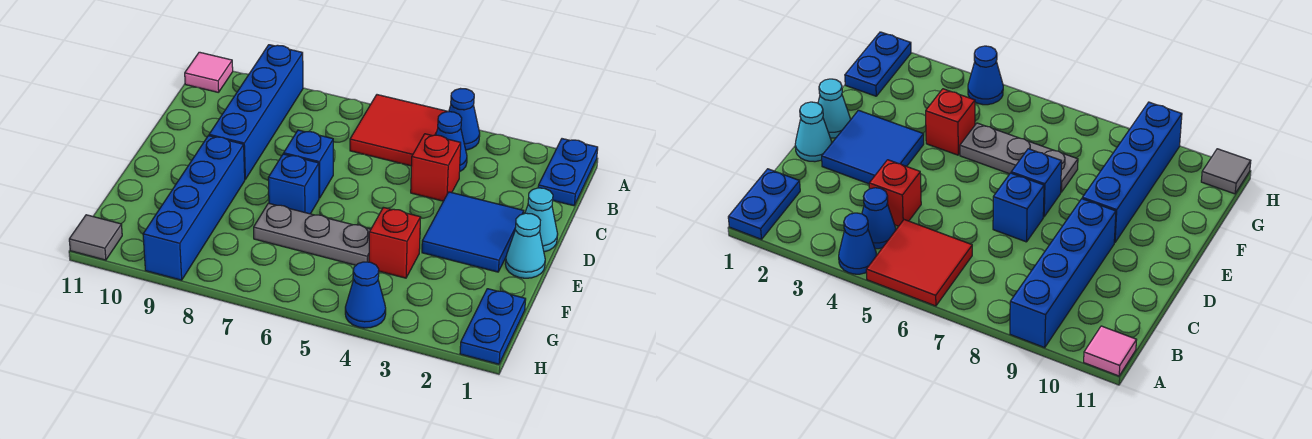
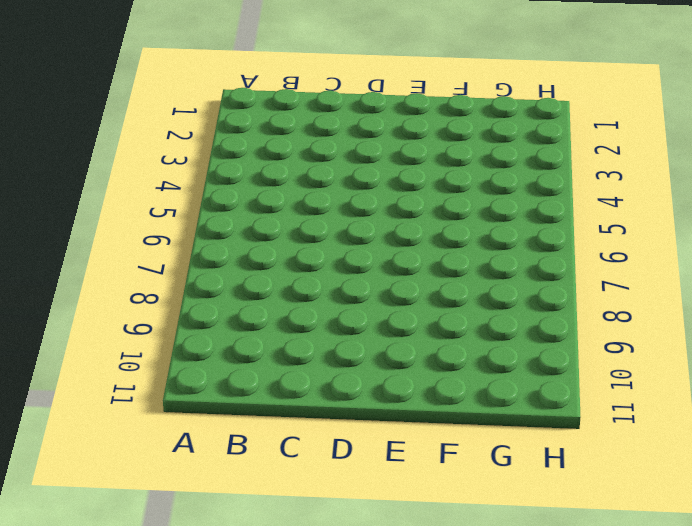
none -> blue 1x2 plate [538,139,598,206]
none -> blue 1x1 cone [449,89,480,150]
none -> red 2x2 tile [350,95,447,166]

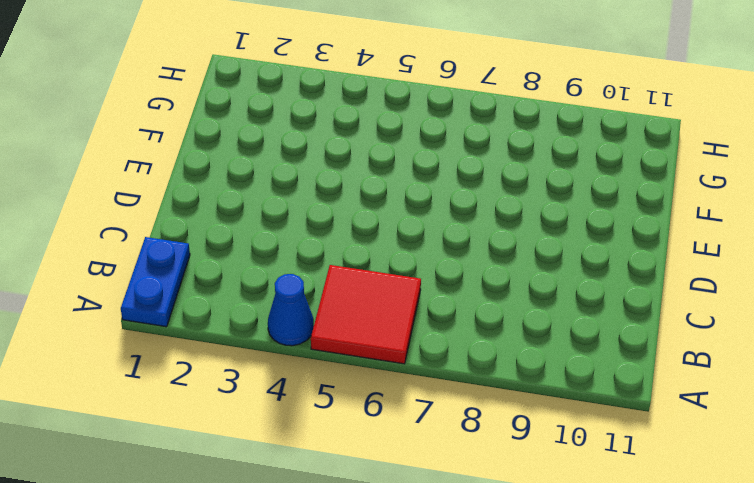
none -> blue 1x4 brick [209,45,303,179]
none -> pink 1x1 tile [185,52,233,93]
none -> blue 1x1 cone [436,111,467,171]

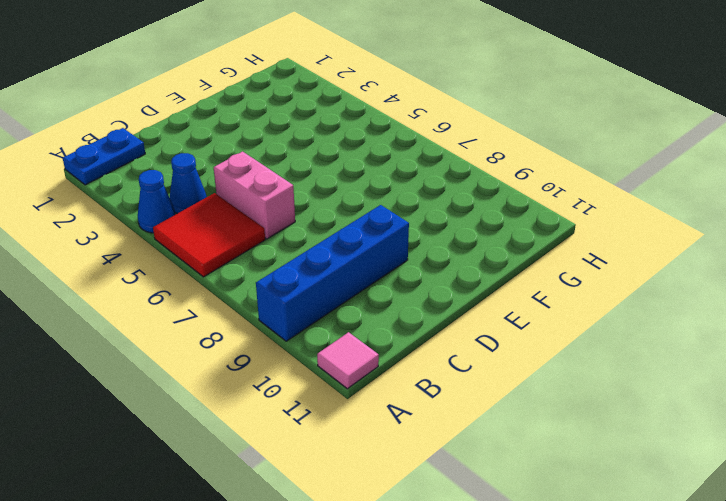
pink 1x2 brick [214,152,295,239] -> none
none -> red 1x1 brick [411,134,461,201]
none -> cyan 1x1 cone [525,188,558,252]
none -> blue 2x2 tile [422,192,524,272]

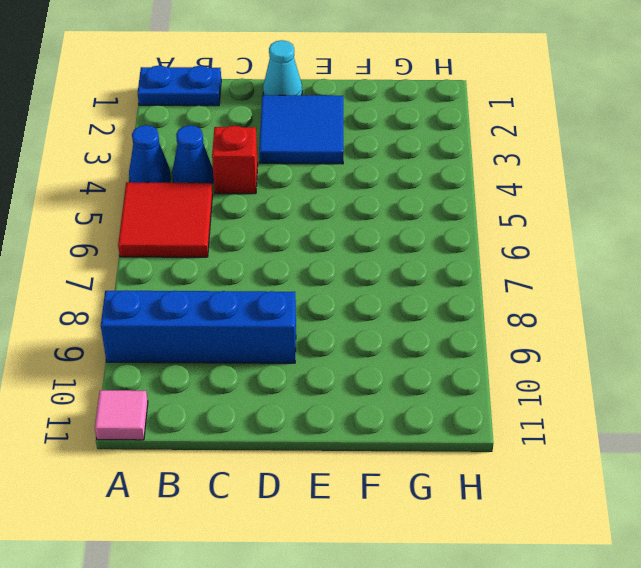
none -> blue 1x1 brick [284,130,333,198]
none -> cyan 1x1 cone [505,213,545,278]
none -> blue 1x1 brick [268,154,319,214]

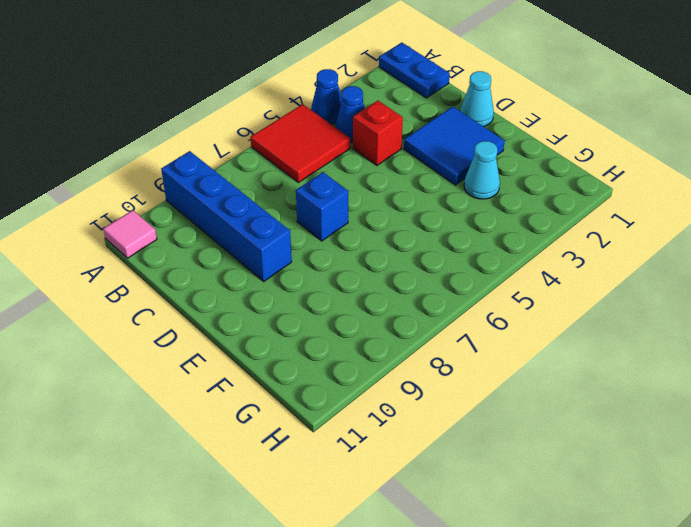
cyan 1x1 cone [464,141,500,199] -> cyan 1x1 cone moved to [505,213,545,278]
none -> blue 1x1 brick [268,154,319,214]
none -> blue 1x4 brick [143,136,245,280]
none -> red 1x1 brick [369,207,421,278]

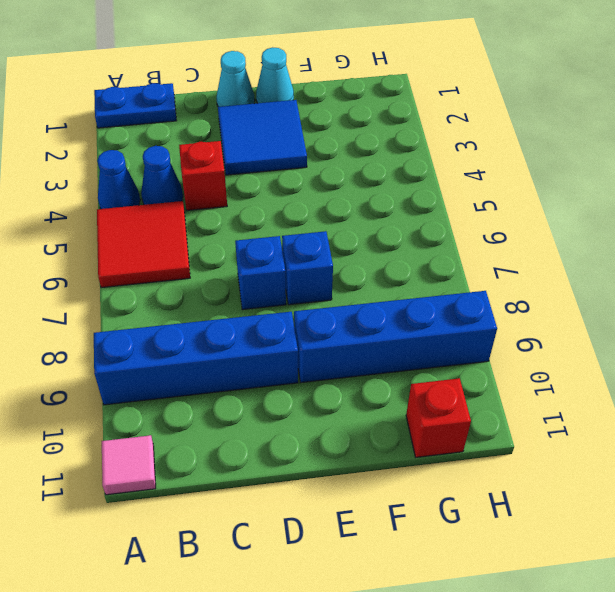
red 1x1 brick [406,378,471,457] -> red 1x1 brick moved to [369,207,421,278]
none -> grey 1x3 plate [254,203,371,265]
none -> blue 1x2 plate [460,289,526,364]
none -> blue 1x1 cone [345,262,386,328]

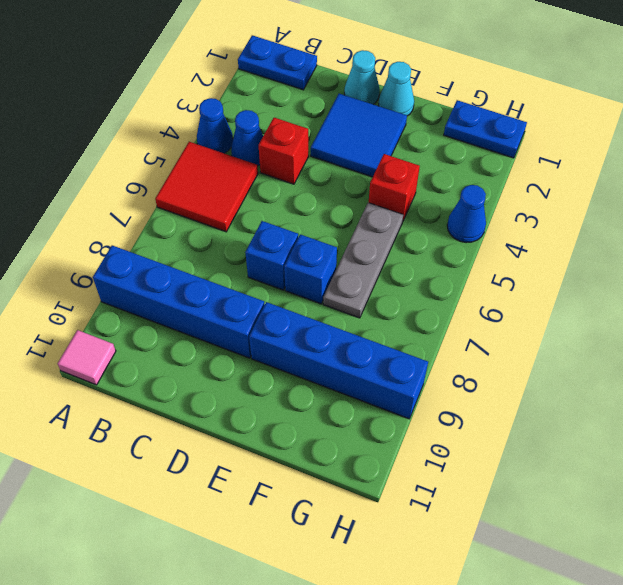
none -> grey 1x1 tile [69,215,122,260]

